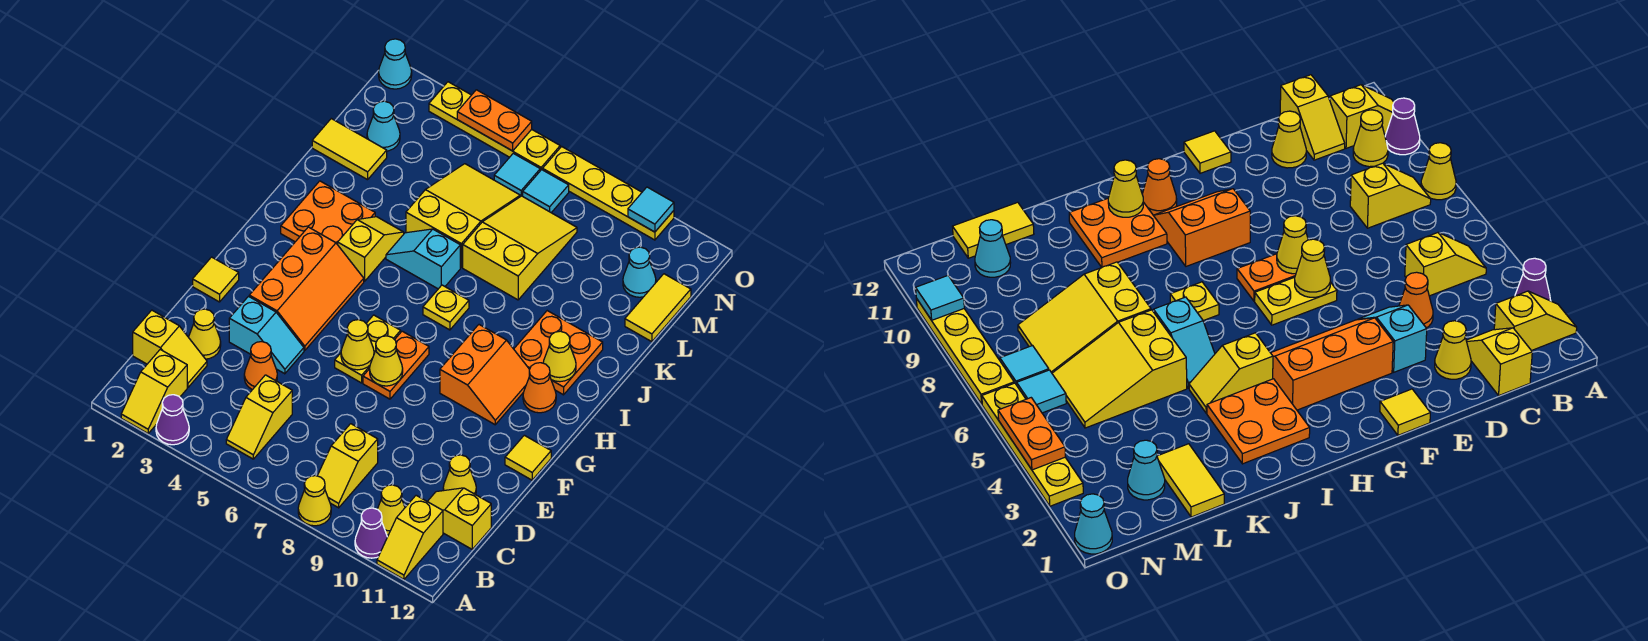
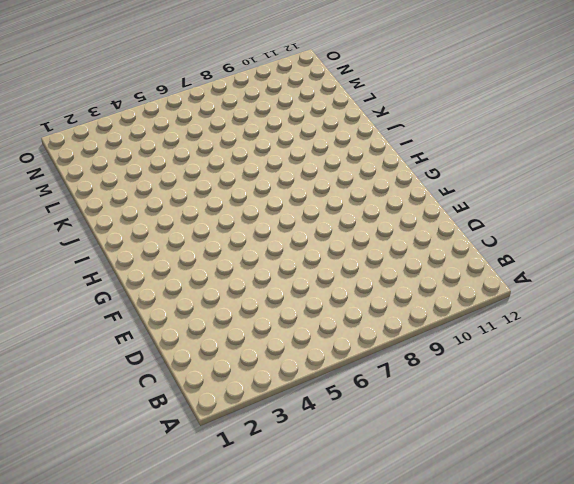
none -> yellow 1x2 slope [121,350,187,433]
none -> purple 1x1 cone [156,395,189,445]
none -> yellow 1x1 cone [298,476,331,526]
none -> purple 1x1 cone [355,508,387,558]

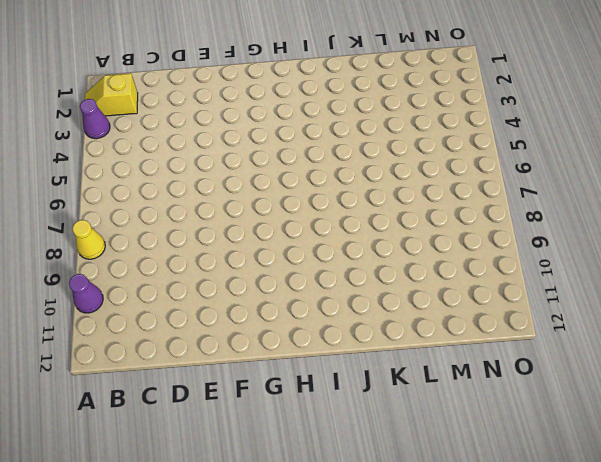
none -> yellow 1x2 slope [377,495,443,579]
none -> yellow 1x2 slope [226,375,292,459]
none -> yellow 1x2 slope [318,424,378,508]
none -> yellow 1x1 cone [378,485,405,535]

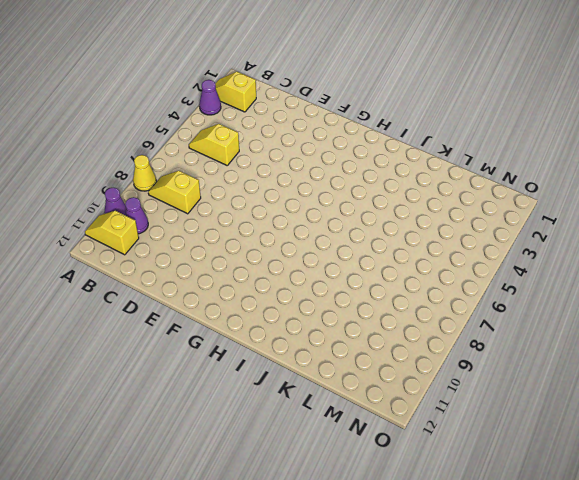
purple 1x1 cone [125,197,148,234] -> yellow 1x1 cone [378,485,405,535]
none -> yellow 1x2 slope [133,310,207,387]
none -> yellow 1x2 slope [427,488,491,549]
none -> yellow 1x1 cone [189,309,221,359]
none -> orange 1x1 cone [244,342,277,390]

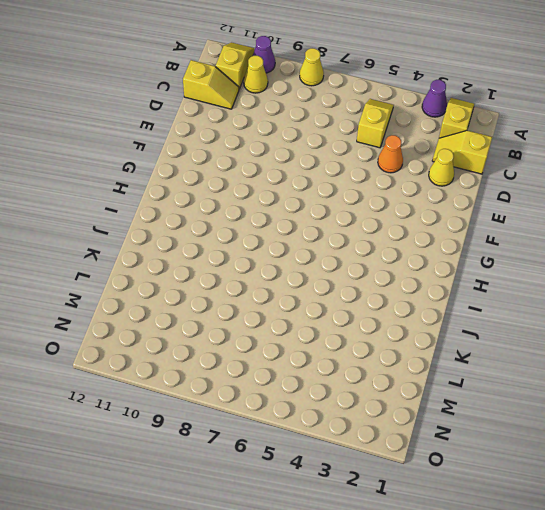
none -> yellow 1x2 slope [318,424,378,508]
none -> yellow 1x1 cone [443,455,476,495]
none -> cyan 1x2 slope [229,296,304,374]
none -> yellow 1x1 tile [193,257,239,302]

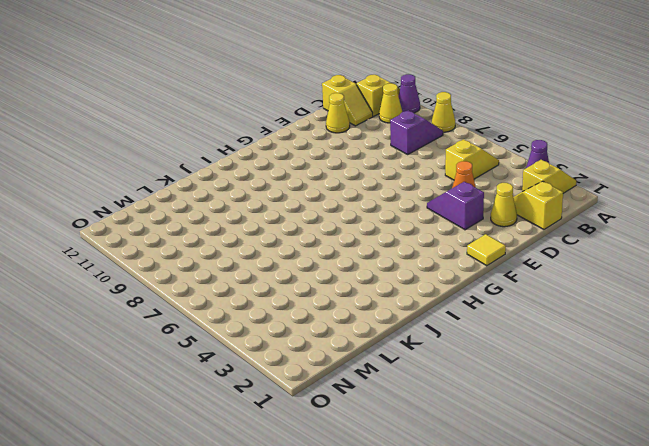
purple 1x2 slope [390,111,443,154] -> yellow 1x2 slope [318,424,378,508]
purple 1x2 slope [427,182,484,230] -> cyan 1x2 slope [229,296,304,374]
none -> orange 2x3 slope [249,227,364,351]
none -> yellow 1x2 plate [335,315,401,383]
none -> orange 1x2 plate [363,331,429,399]
none -> yellow 1x1 tile [505,435,551,480]

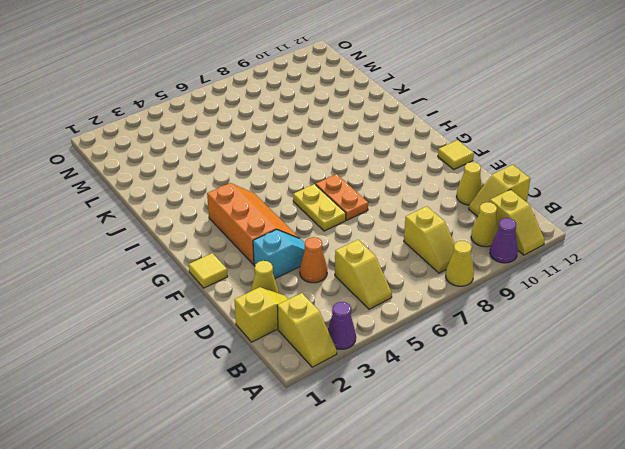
none -> orange 2x2 slope [440,325,530,425]
none -> orange 1x1 cone [523,363,556,413]
none -> orange 2x2 plate [281,181,375,245]
none -> yellow 1x2 slope [338,217,404,281]

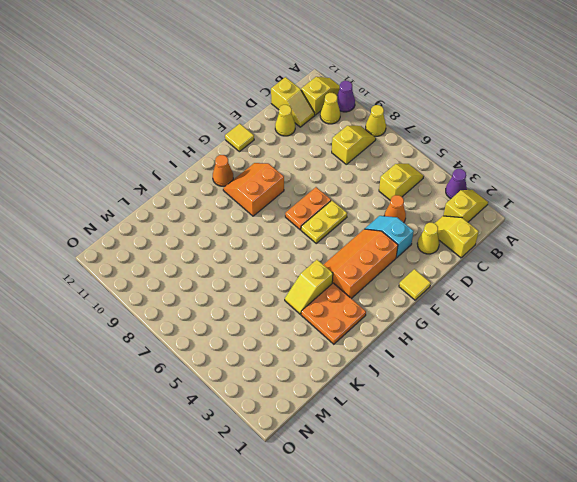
none -> yellow 1x1 plate [423,285,469,330]
none -> orange 2x2 plate [514,311,603,395]
none -> cyan 1x2 slope [386,229,460,289]
none -> yellow 2x3 slope [406,164,520,267]

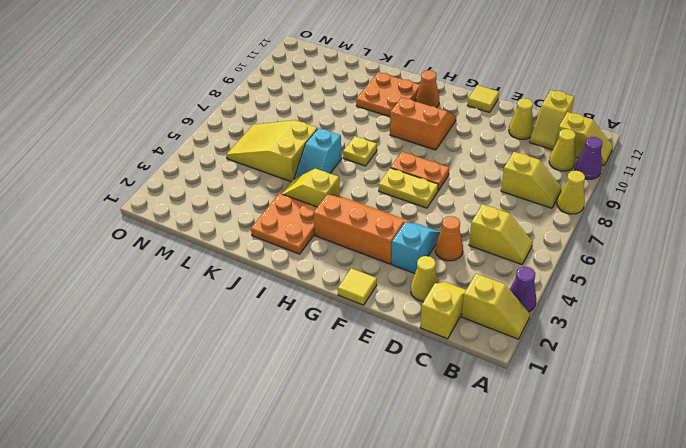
none -> yellow 2x3 slope [463,196,577,300]
none -> yellow 1x2 tile [312,119,387,180]
none -> yellow 1x2 tile [625,274,691,342]
none -> cyan 1x1 cone [367,101,400,151]

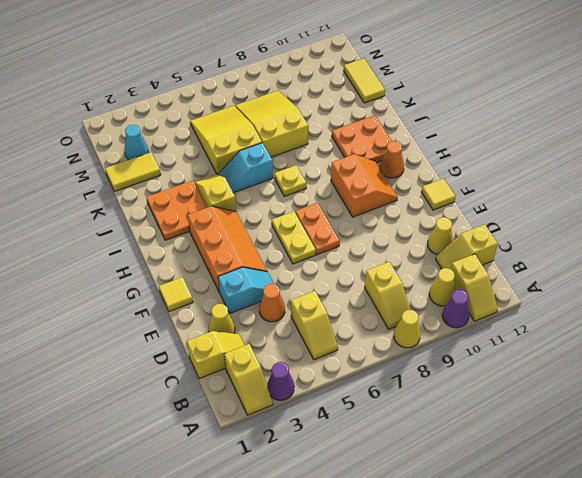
none -> cyan 1x1 cone [623,247,656,297]
none -> cyan 1x1 tile [494,153,540,197]
none -> cyan 1x1 tile [523,170,569,213]
none -> cyan 1x1 cone [379,39,412,89]

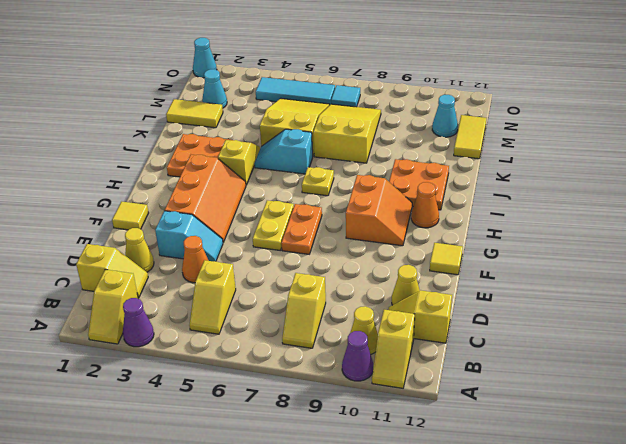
cyan 1x3 tile [256,77,335,104] -> cyan 1x1 tile [494,153,540,197]
none -> yellow 1x1 cone [298,476,331,526]
none -> yellow 1x4 plate [429,82,560,171]
none -> yellow 1x4 plate [543,147,674,240]
none -> yellow 1x1 cone [341,320,374,370]

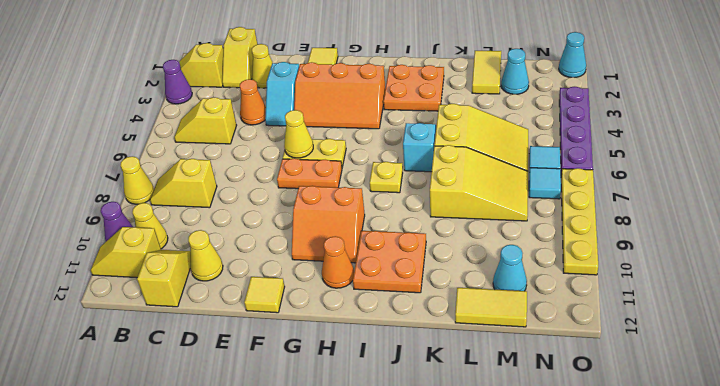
purple 1x4 plate [559,87,593,174] -> yellow 1x4 plate [429,82,560,171]
none -> yellow 1x2 slope [338,217,404,281]
none -> yellow 1x1 cone [370,336,403,386]
none -> yellow 1x1 cone [543,331,576,382]
none -> orange 1x2 plate [457,90,532,151]

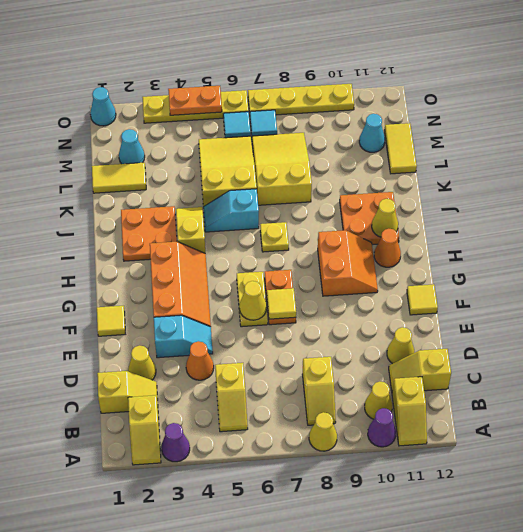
yellow 1x1 tile [267,288,296,319] -> yellow 1x1 cone [370,336,403,386]
none -> cyan 1x1 tile [628,187,674,232]

